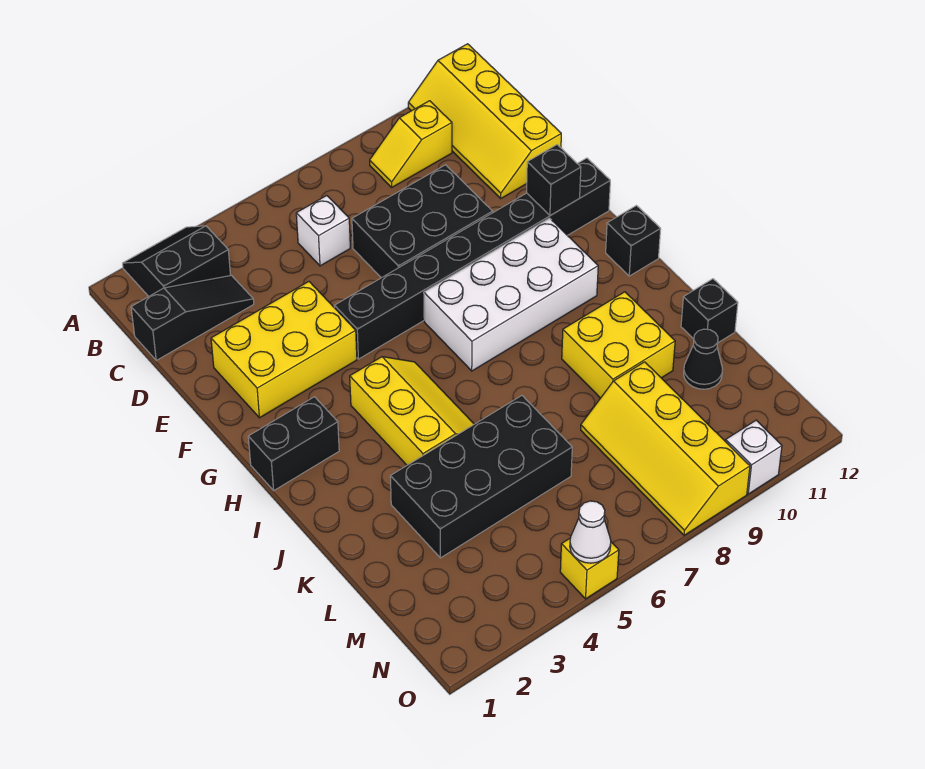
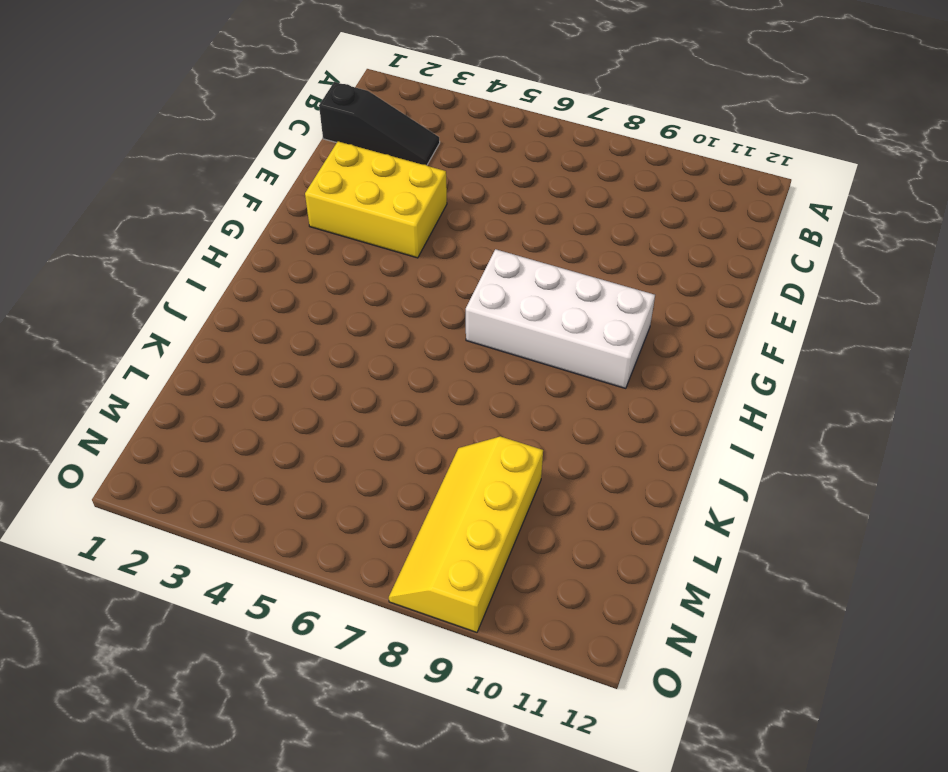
none -> black 2x2 slope [123,226,231,296]
none -> yellow 2x4 slope [408,44,561,198]
none -> yellow 1x2 slope [370,101,452,187]

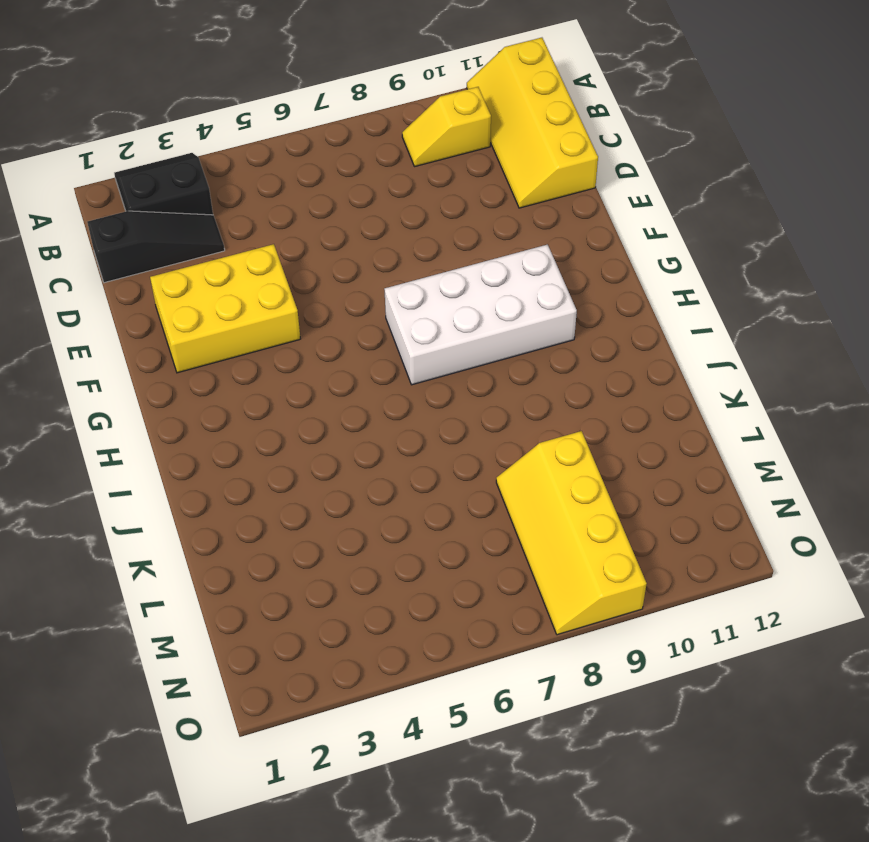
none -> white 1x1 brick [296,196,350,266]
none -> black 2x3 brick [352,165,493,278]
none -> black 1x8 brick [334,158,610,359]

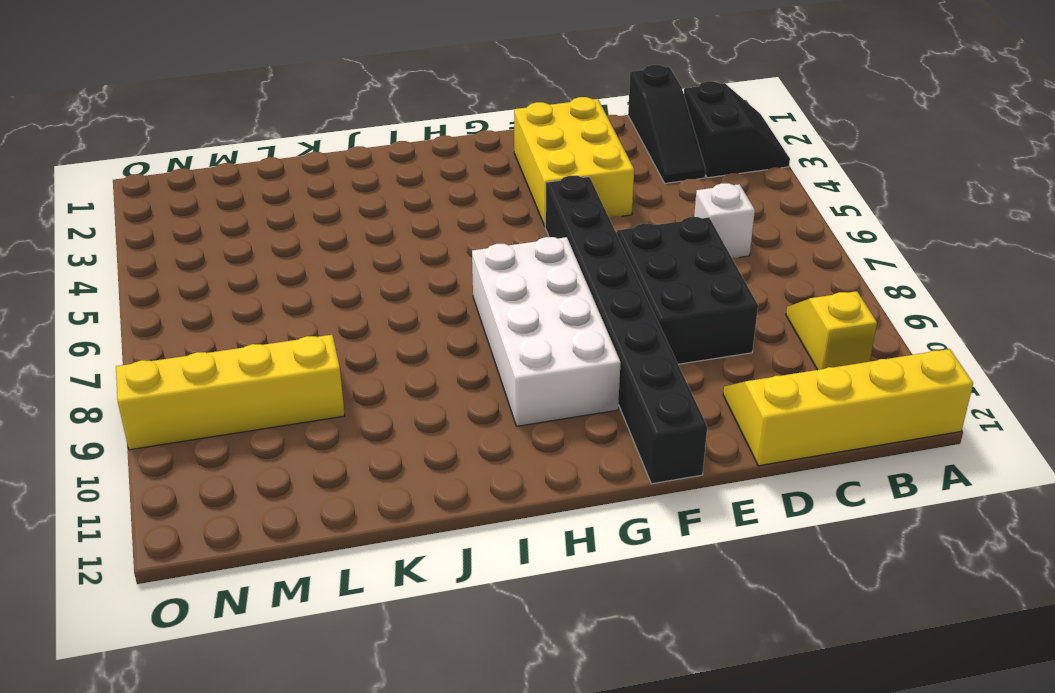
none -> black 1x2 brick [248,397,339,490]
none -> yellow 2x3 slope [350,357,474,465]
none -> black 1x1 brick [606,206,661,276]

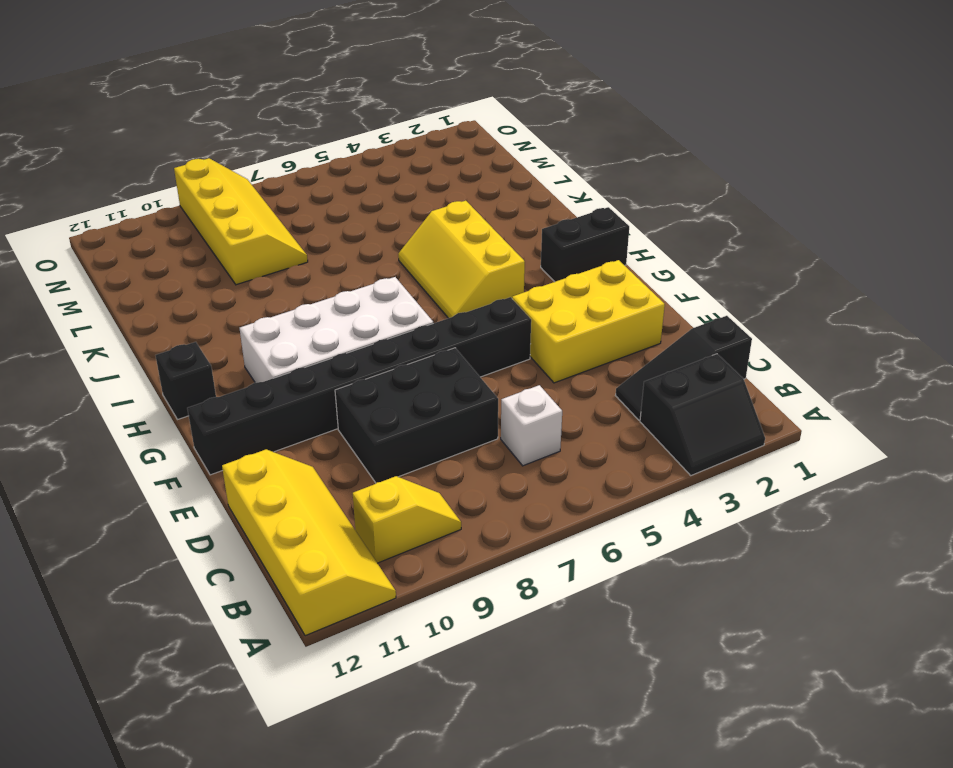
none -> yellow 2x2 brick [562,292,675,398]
none -> black 2x4 brick [390,396,572,558]
none -> black 1x1 brick [681,279,738,343]

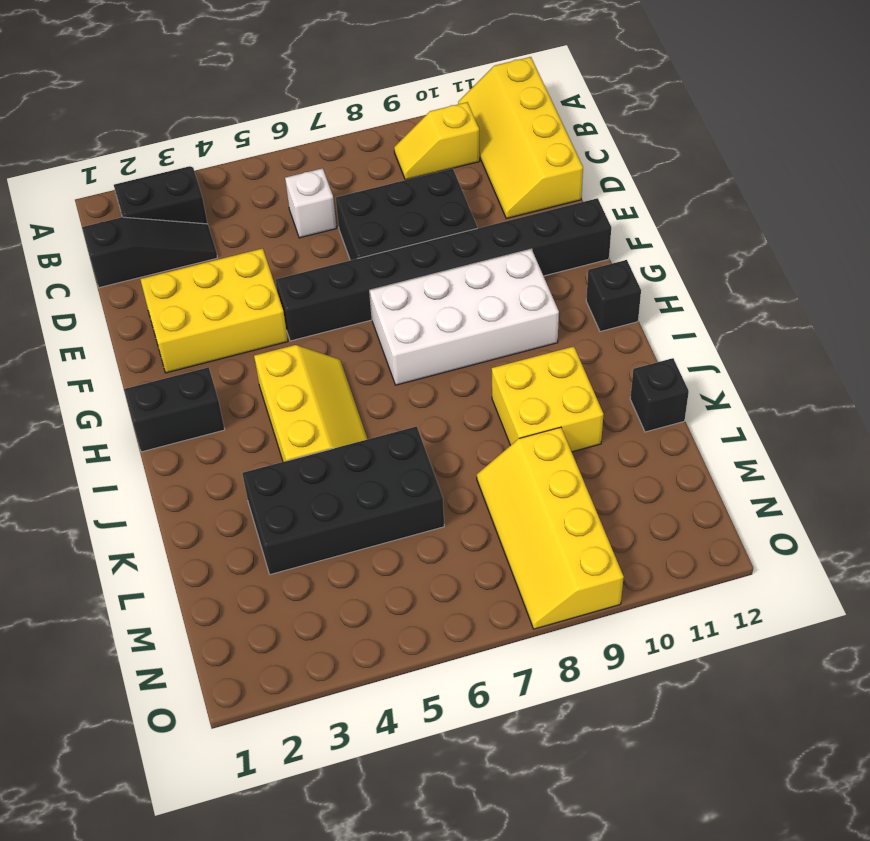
none -> black 1x1 cone [684,329,723,389]
none -> yellow 1x1 brick [560,539,619,599]
none -> white 1x1 brick [726,420,782,494]

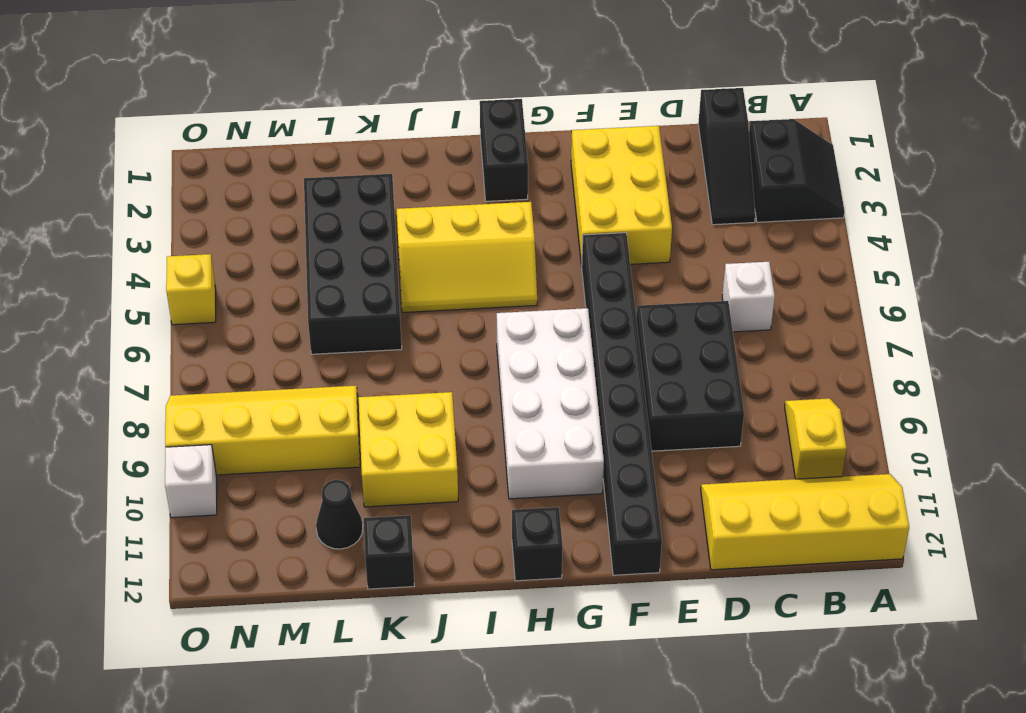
none -> black 1x1 brick [527,145,581,215]
none -> white 1x1 cone [570,501,611,563]

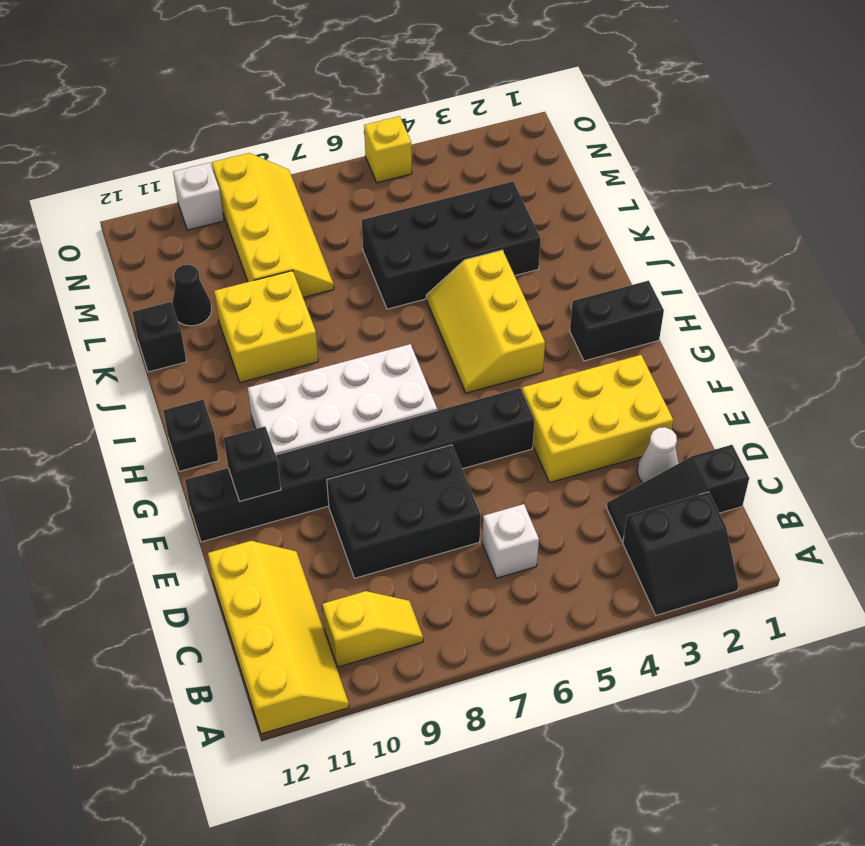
white 1x1 cone [637,427,679,483] -> white 1x1 cone moved to [570,501,611,563]

